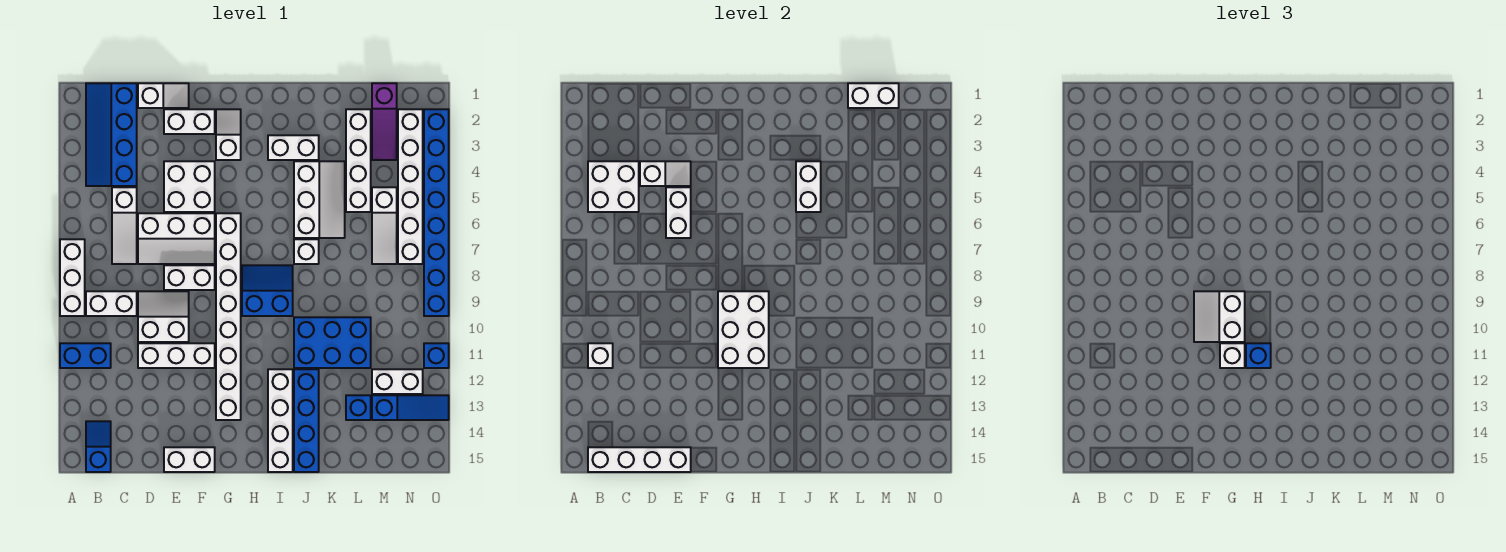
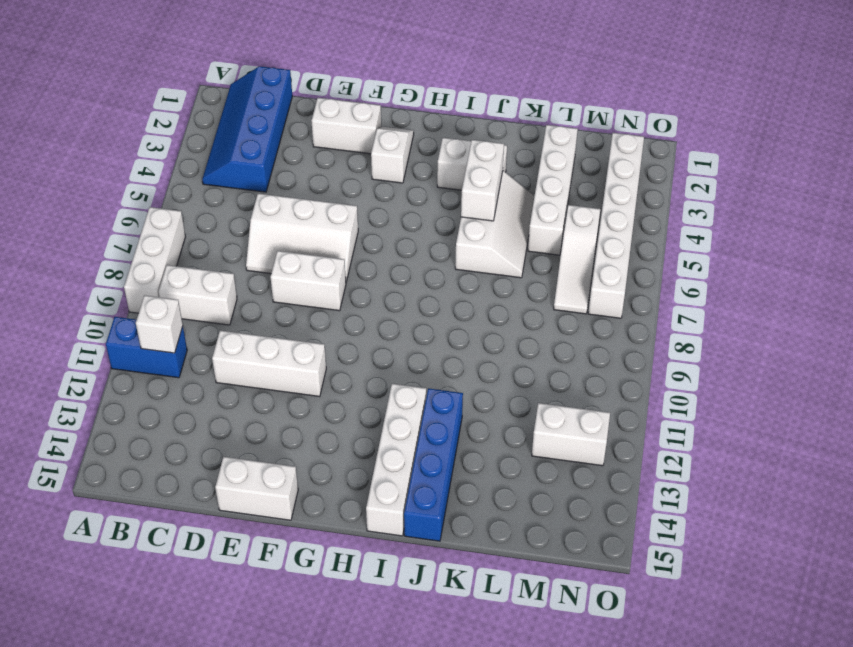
none -> blue 1x2 slope [86,421,111,472]
none -> white 1x3 slope [112,187,137,264]
none -> white 1x2 slope [138,83,189,108]
none -> white 2x2 slope [138,291,189,342]

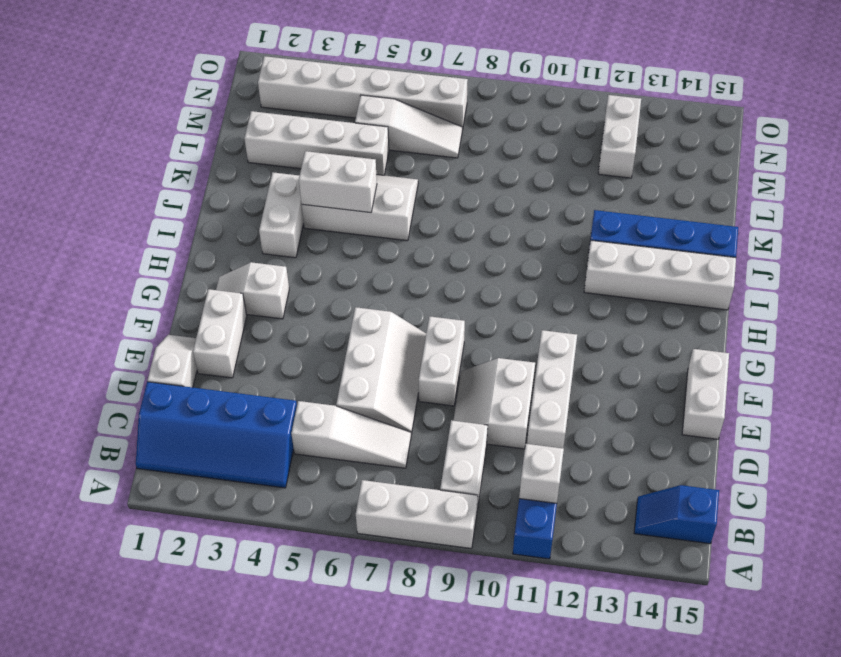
none -> white 2x2 brick [164,161,215,212]
none -> white 1x8 brick [216,213,241,420]
none -> blue 2x2 slope [242,265,293,316]
none -> white 1x1 brick [294,239,319,264]

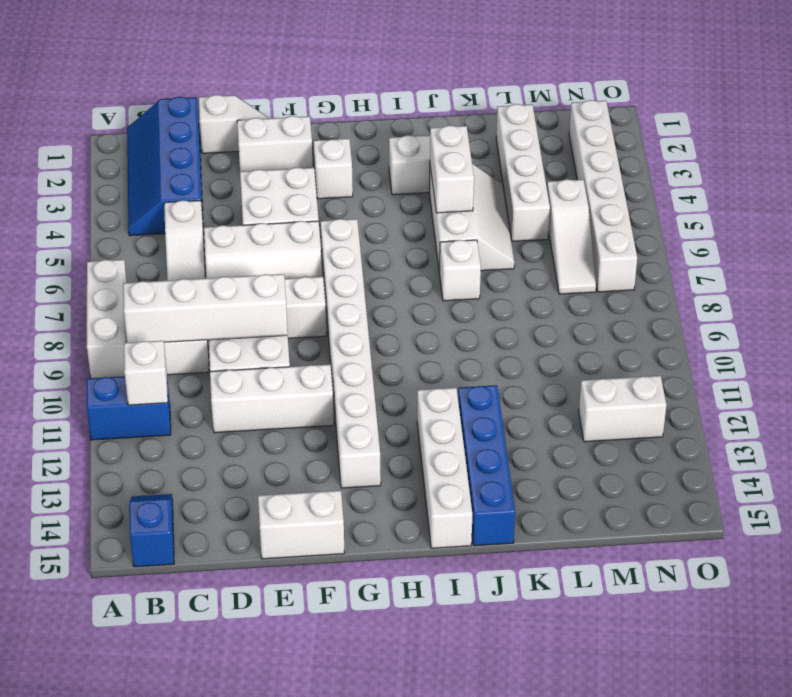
white 1x4 brick [123,274,288,343] -> white 1x4 brick moved to [588,447,691,472]
none -> blue 2x2 slope [242,265,293,316]
none -> blue 2x3 brick [294,317,371,368]
none -> blue 1x1 brick [346,395,371,420]
none -> purple 1x3 slope [372,83,397,160]

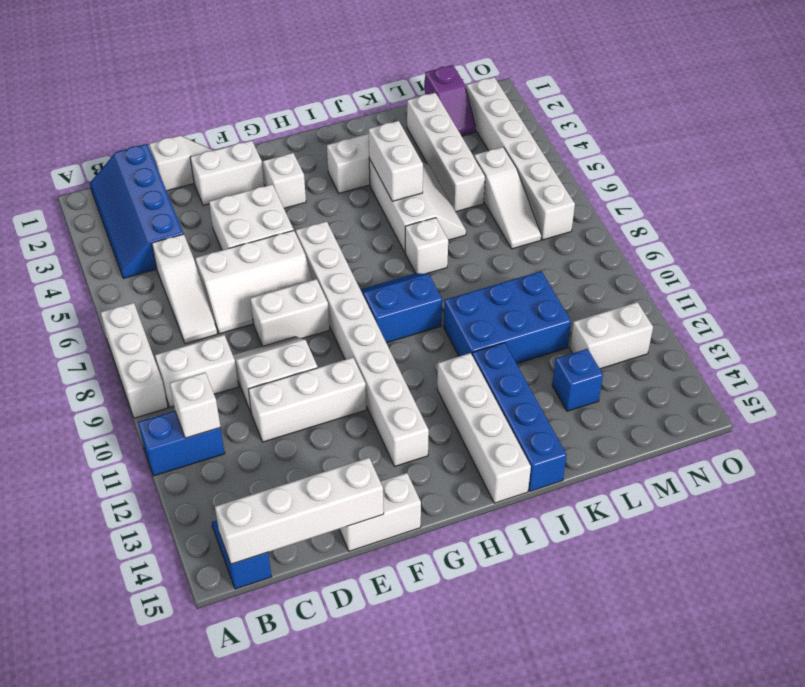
purple 1x2 slope [425,65,476,136] -> purple 1x3 slope [372,83,397,160]
none -> blue 1x3 slope [372,395,449,420]
none -> blue 1x8 brick [424,109,449,316]
none -> blue 1x1 brick [424,343,449,368]
none -> white 2x2 brick [588,161,639,212]

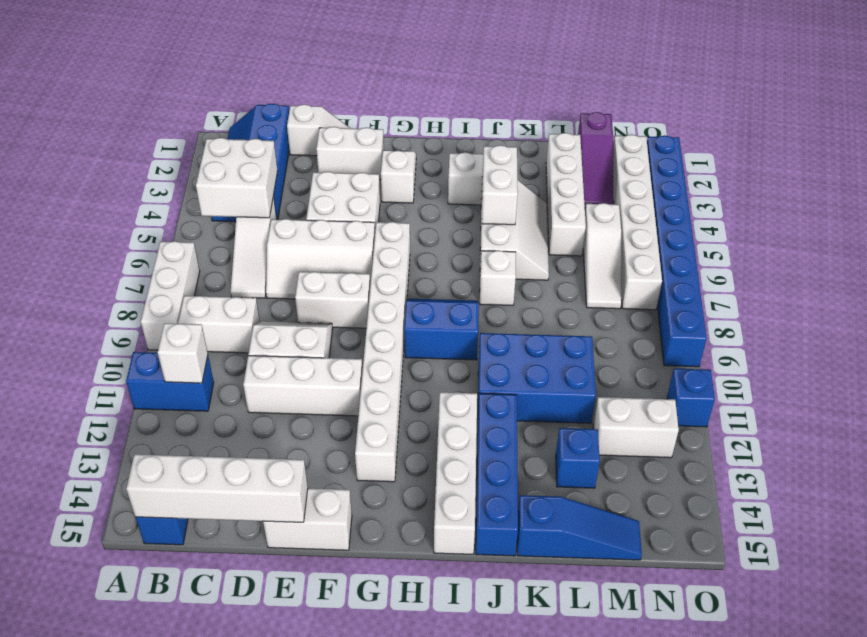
blue 1x3 slope [517,495,642,560] -> blue 1x3 slope moved to [372,395,449,420]
none -> white 1x2 slope [640,161,691,186]
none -> white 1x2 brick [666,187,691,238]
none -> white 2x3 brick [718,291,769,368]
none -> white 1x2 brick [848,83,899,108]

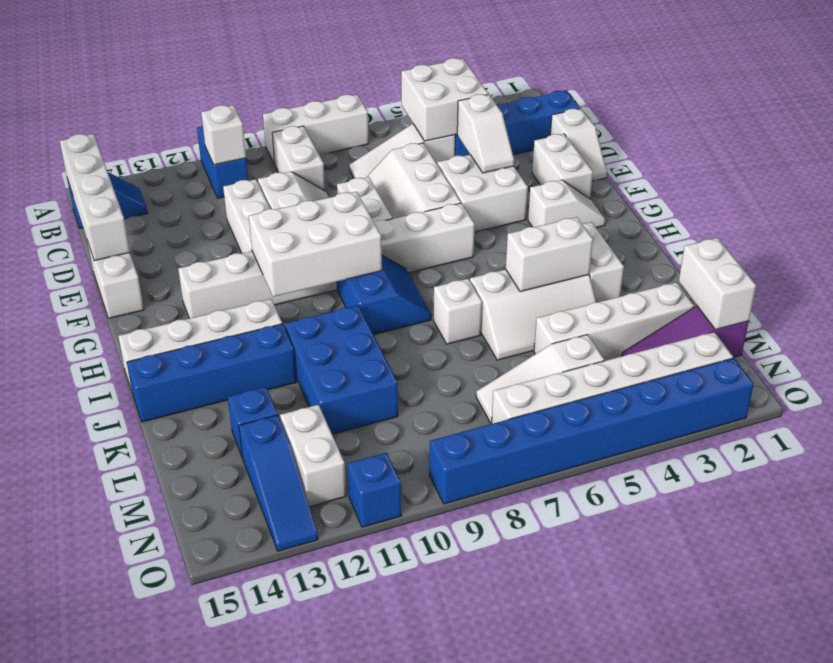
none -> white 1x2 brick [666,187,691,238]
none -> white 2x2 slope [1194,291,1245,342]
none -> white 1x1 brick [1220,343,1245,368]
none -> blue 1x1 brick [1246,343,1271,368]

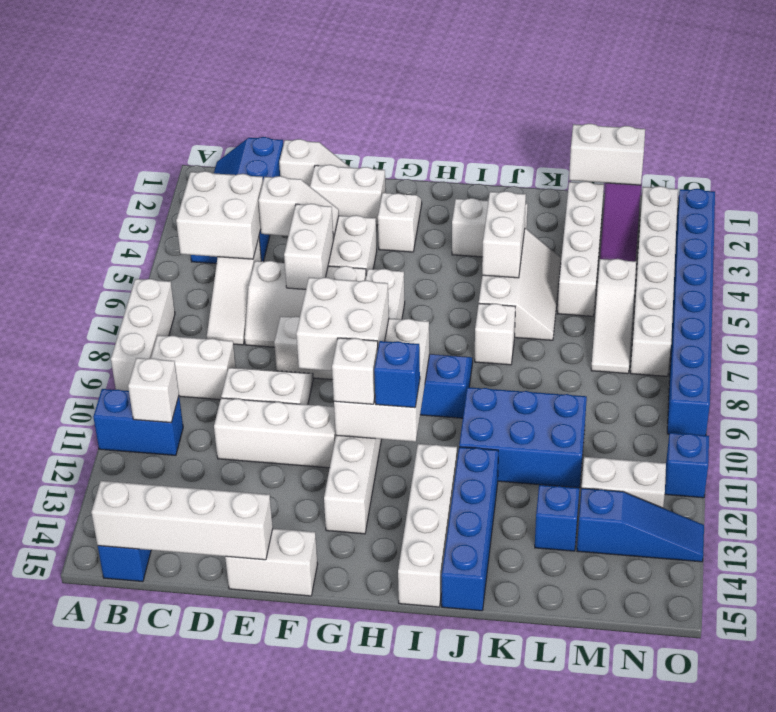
white 2x2 brick [296,277,389,371] -> white 2x2 slope [1194,291,1245,342]

